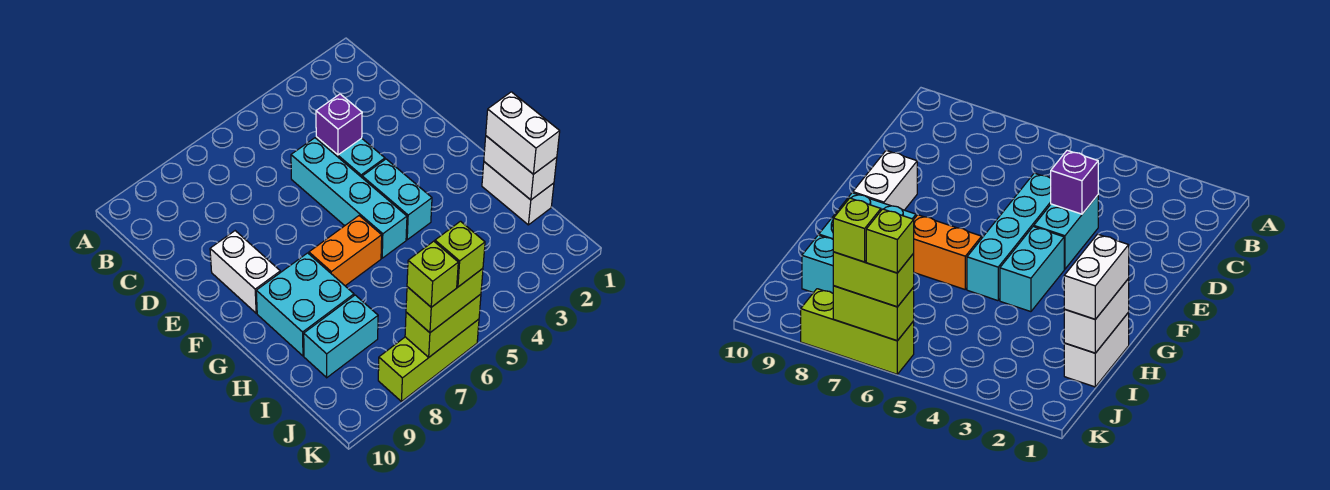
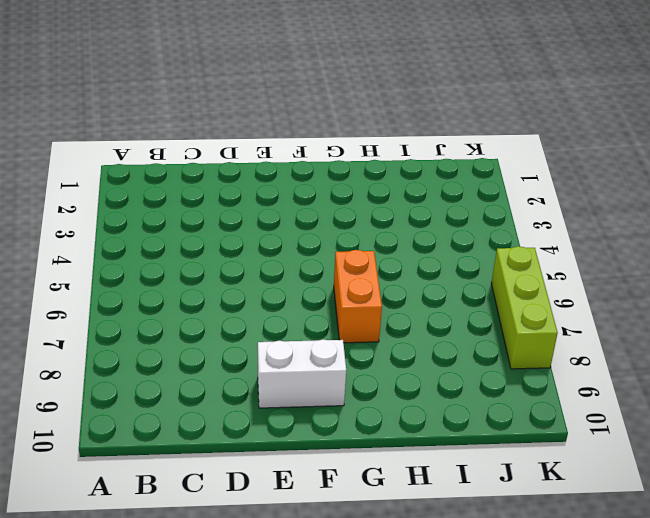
none -> cyan 1x2 brick [316,137,385,177]
none -> cyan 1x4 brick [291,138,407,258]
none -> cyan 1x2 brick [362,159,432,240]

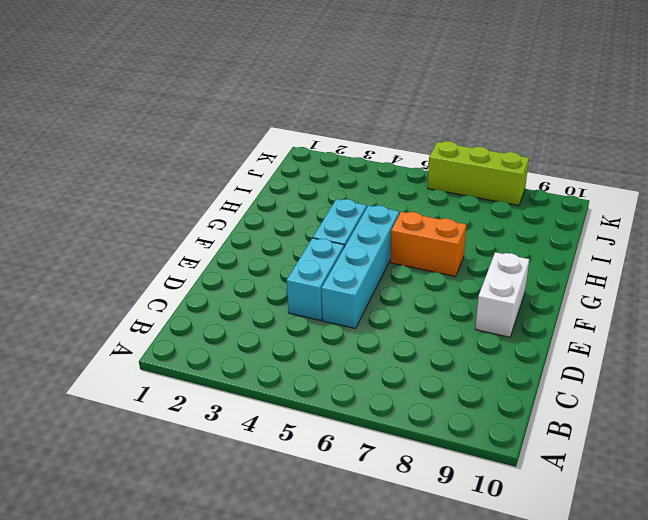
none -> cyan 2x2 brick [256,253,354,356]
none -> white 1x2 brick [482,162,554,225]
none -> cyan 1x2 brick [304,295,378,378]

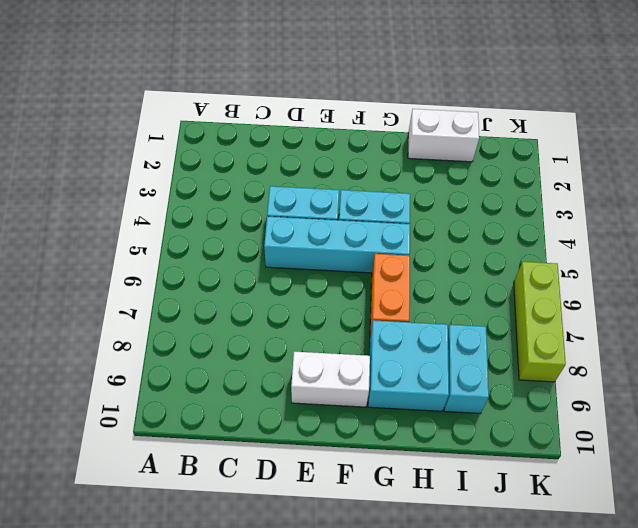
none -> purple 1x1 brick [316,94,362,155]
none -> white 1x2 brick [484,136,557,200]
none -> lime 1x2 brick [405,294,481,357]

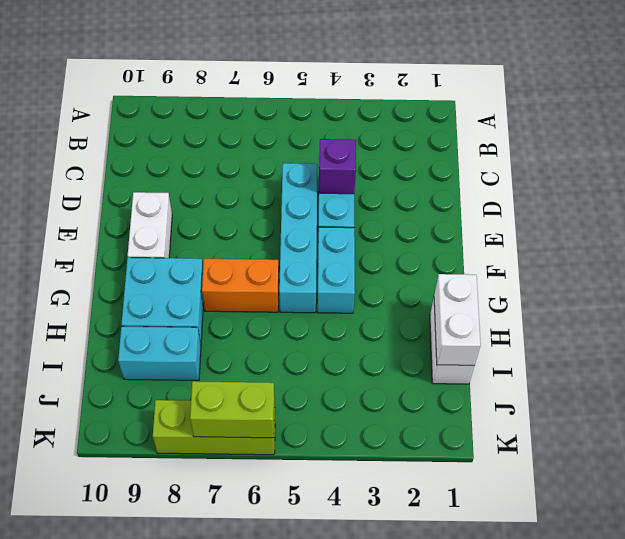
none -> white 1x2 brick [486,92,560,174]
none -> lime 1x2 brick [406,269,483,333]
none -> lime 1x1 brick [435,221,485,287]

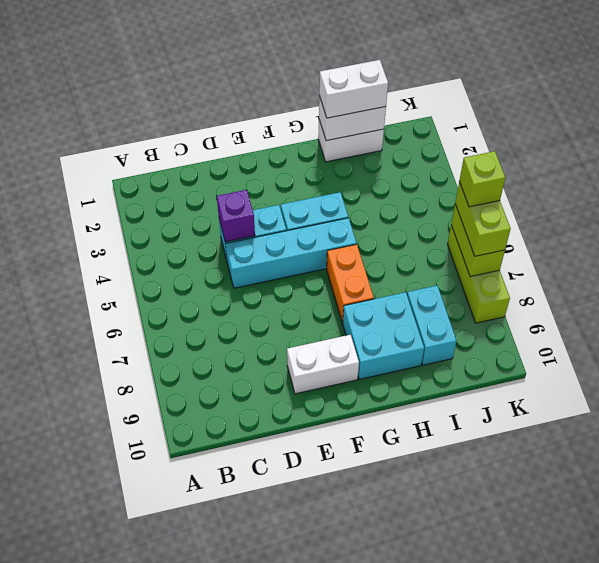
none -> lime 1x1 brick [407,241,458,307]

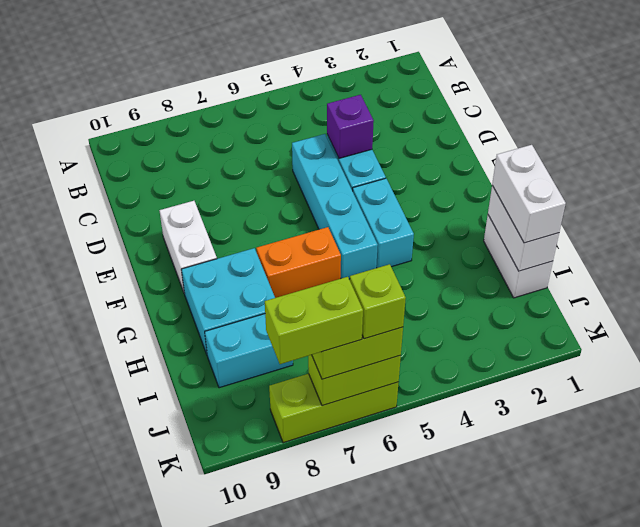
lime 1x2 brick [265,277,363,364] -> lime 1x1 brick [407,241,458,307]

